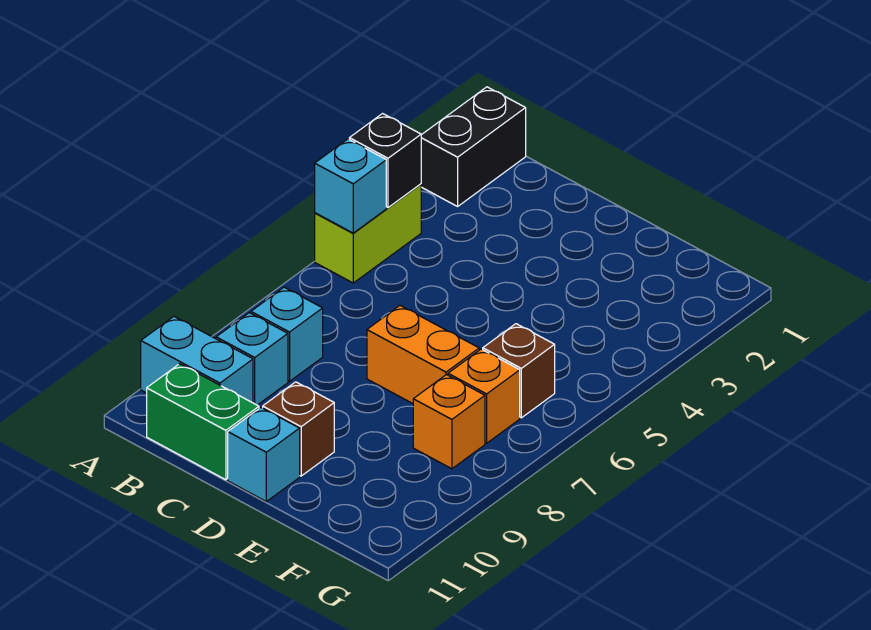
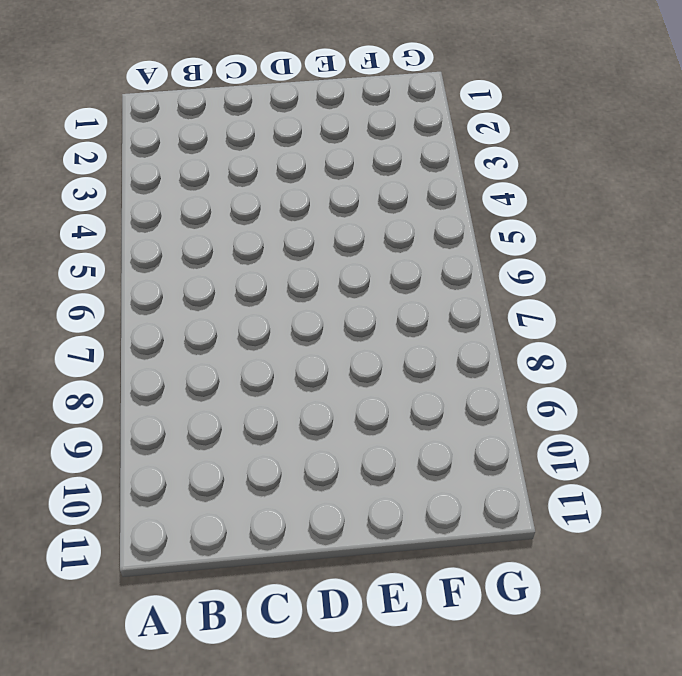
none -> black 1x2 brick [421,87,526,206]
none -> lime 1x2 brick [315,184,421,283]
none -> cyan 1x2 brick [141,317,253,403]

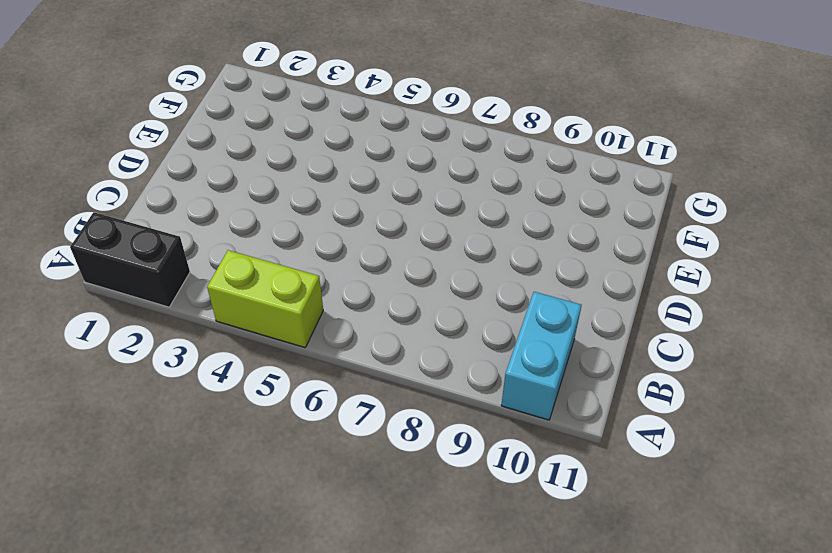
none -> cyan 1x1 brick [251,287,323,381]
none -> cyan 1x1 brick [216,313,288,405]
none -> green 1x2 brick [147,364,259,480]

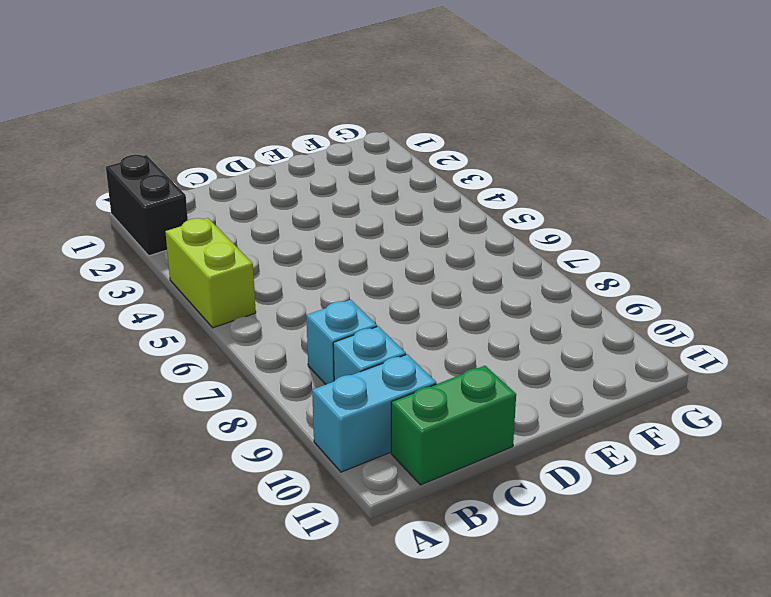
none -> orange 1x2 brick [367,306,479,404]
none -> brown 1x1 brick [263,382,334,476]
none -> cyan 1x1 brick [228,408,300,501]

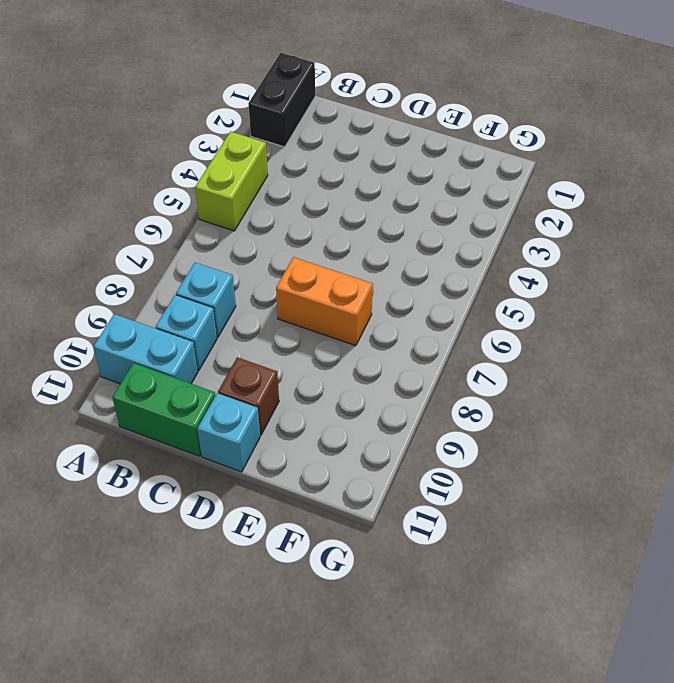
none -> brown 1x1 brick [483,324,555,418]
none -> orange 1x1 brick [448,349,520,443]
none -> orange 1x1 brick [413,375,485,469]

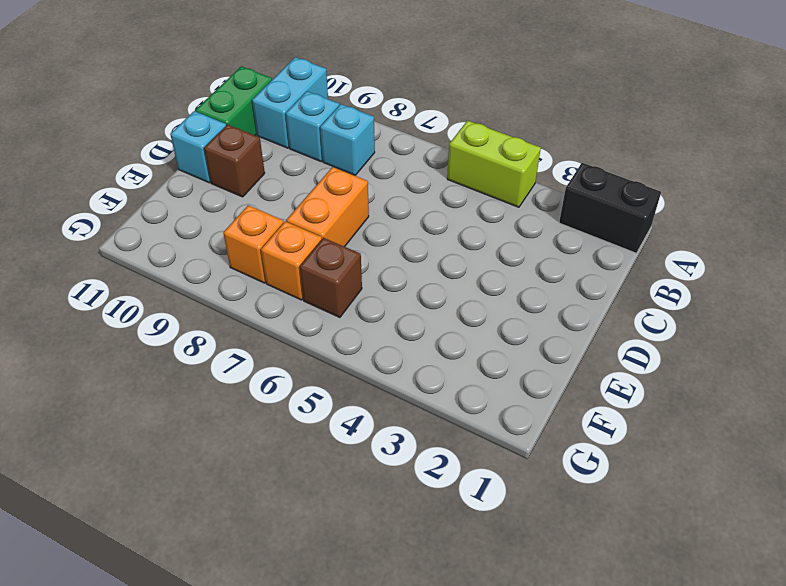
none -> black 1x1 brick [349,114,421,208]
none -> cyan 1x1 brick [315,139,386,233]

